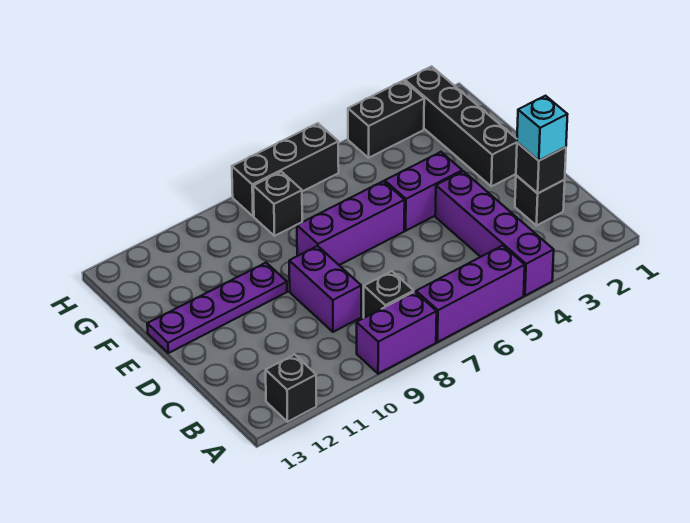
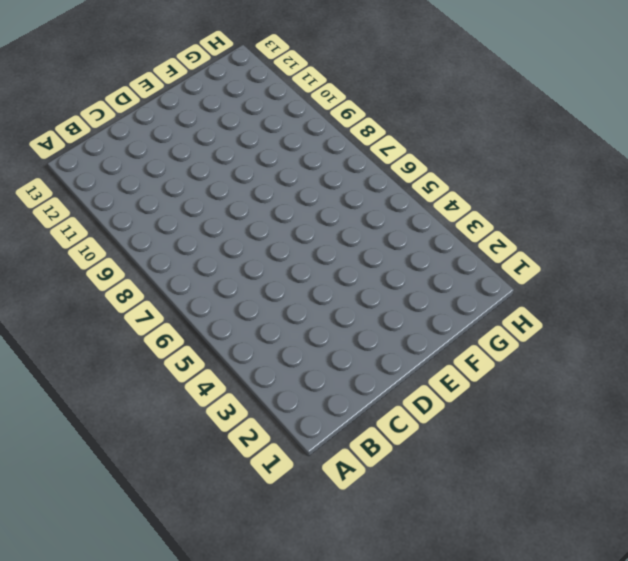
none -> purple 1x4 brick [435,171,554,296]
none -> purple 1x3 brick [416,246,525,342]
none -> purple 1x2 brick [357,292,437,374]

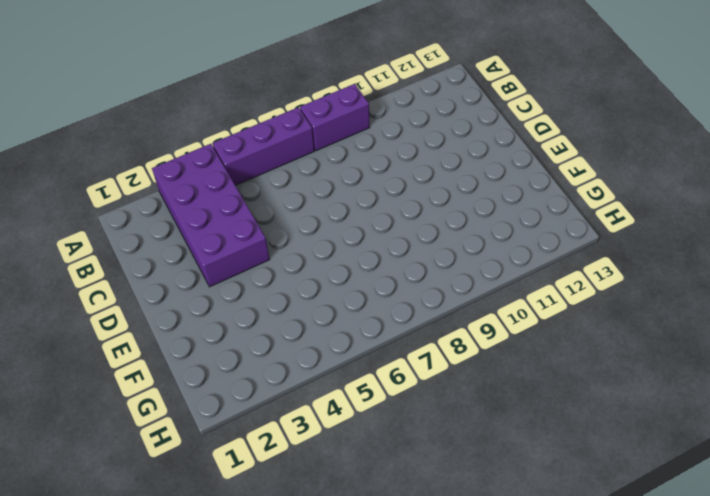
purple 2x4 brick [152,144,270,287] -> purple 1x4 brick [435,171,554,296]
none -> black 1x1 brick [266,355,316,422]
none -> black 1x1 brick [364,271,414,318]
none -> black 1x1 brick [515,175,565,226]

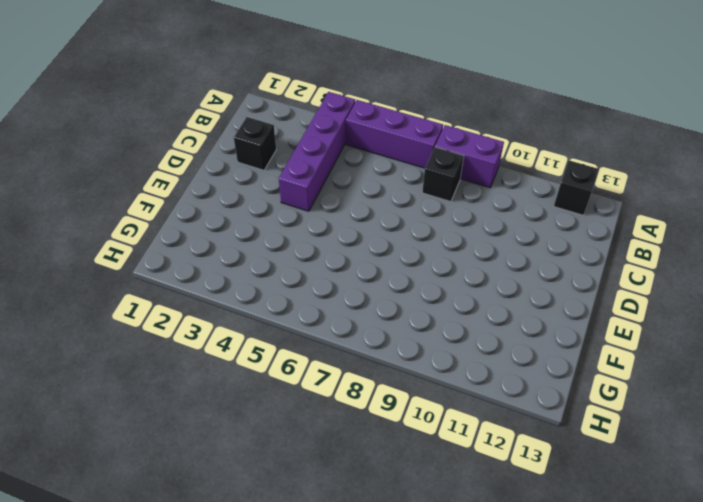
none -> purple 1x2 brick [289,246,361,332]
none -> black 1x4 brick [405,67,517,186]
none -> purple 1x2 brick [385,152,462,231]

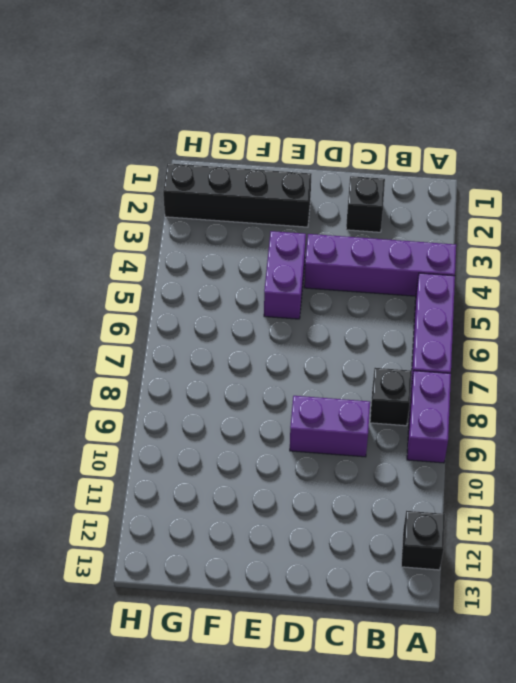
none -> purple 1x3 brick [297,181,405,265]
none -> purple 1x4 plate [147,263,287,353]
none -> black 1x1 brick [253,172,302,236]

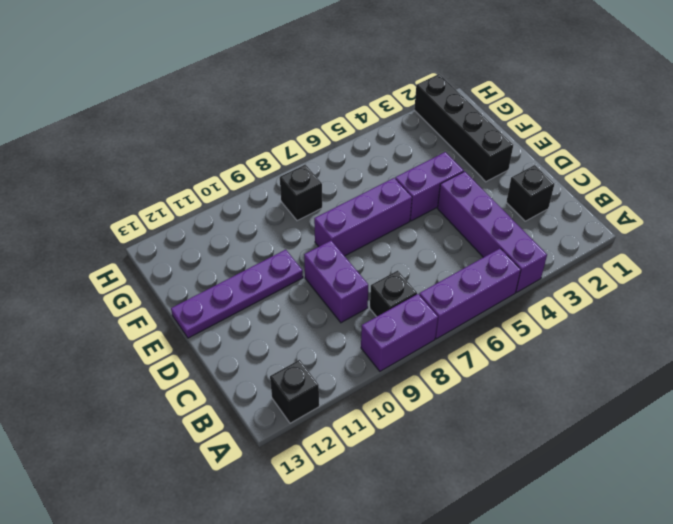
none -> black 1x2 brick [348,81,424,158]
none -> black 1x3 brick [232,123,339,216]
none -> black 1x1 brick [516,143,566,193]

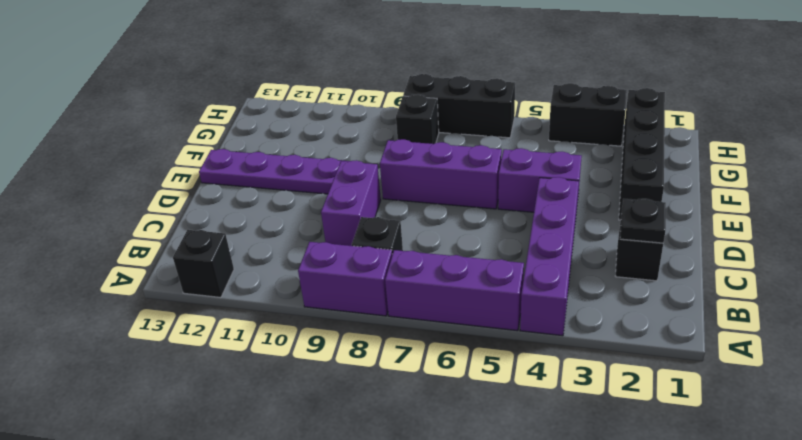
black 1x1 plate [620,199,666,243] -> black 1x1 brick [516,143,566,193]
none -> cyan 1x1 brick [517,96,568,161]

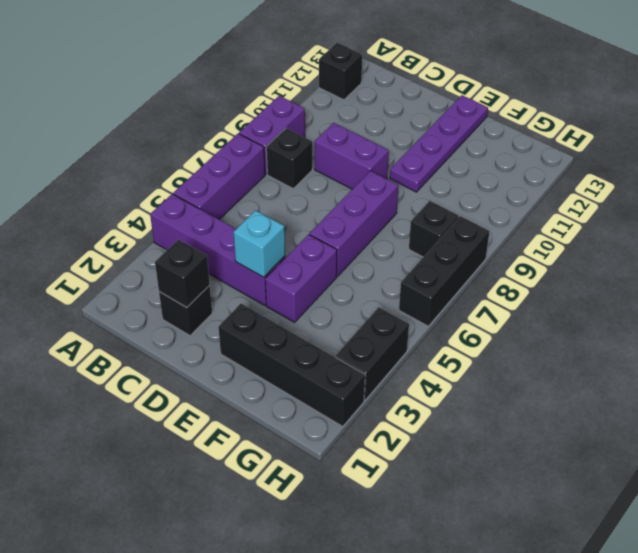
cyan 1x1 brick [234,210,285,277] -> cyan 1x1 brick moved to [517,96,568,161]

